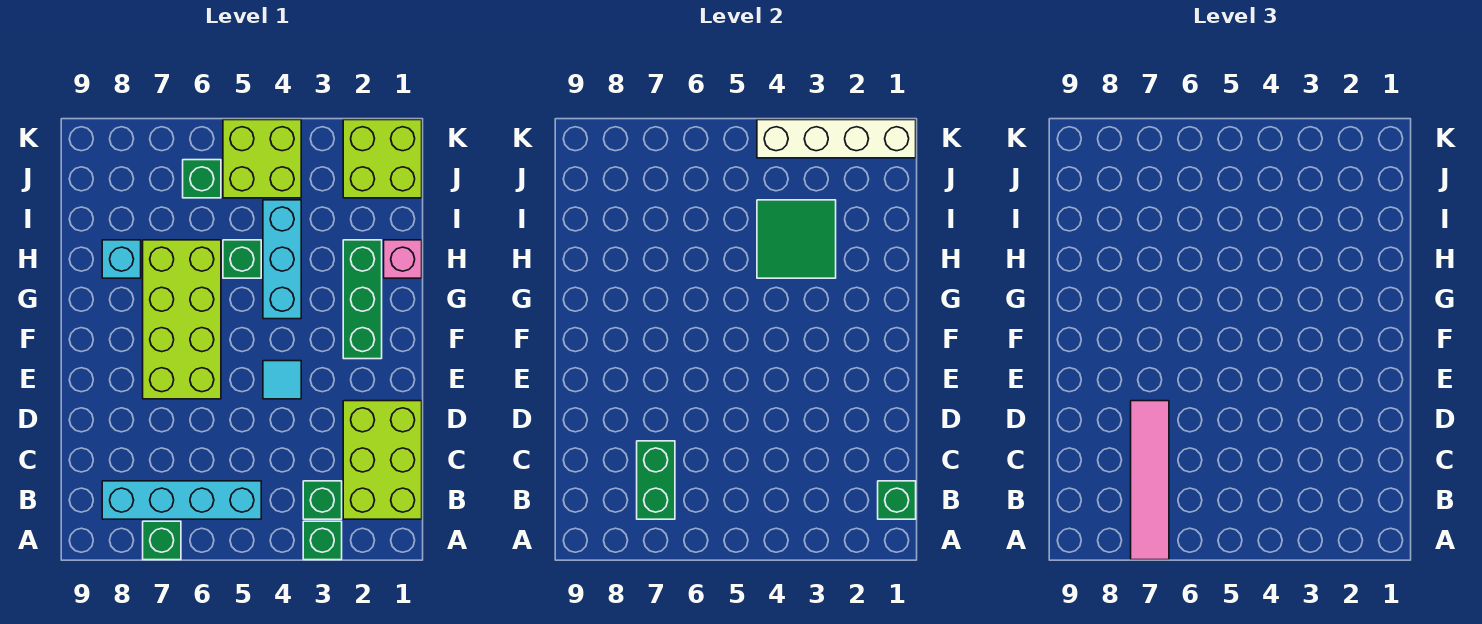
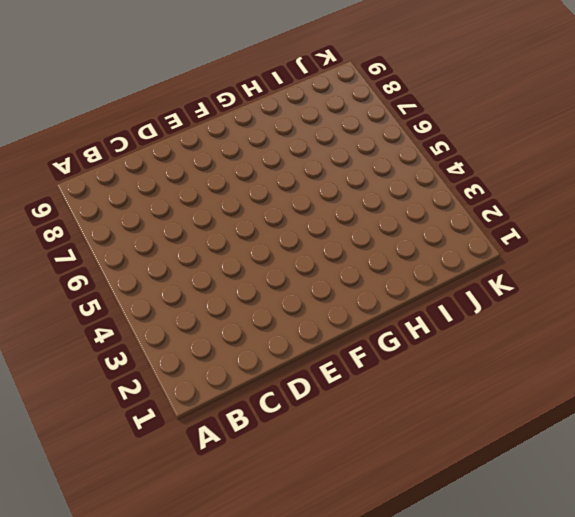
none -> green 1x1 brick [303,521,342,560]
none -> green 1x1 brick [143,521,181,560]
none -> lime 2x3 brick [343,401,422,519]

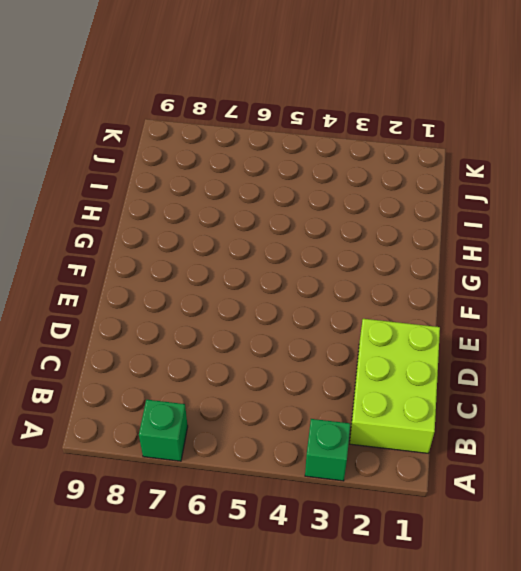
none -> green 1x1 brick [303,481,342,519]
none -> cyan 1x4 brick [102,481,261,519]
none -> cyan 1x1 tile [263,361,301,399]

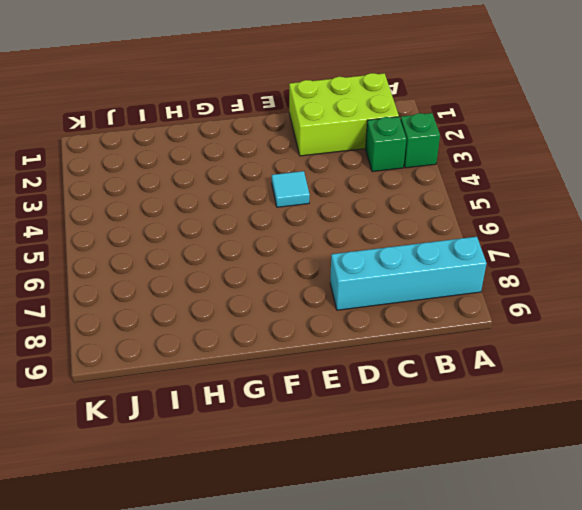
cyan 1x4 brick [330,237,487,310] -> cyan 1x4 brick turned to [102,481,261,519]
none -> green 1x1 brick [143,521,181,560]
none -> lime 2x4 brick [143,240,221,399]
none -> green 1x3 brick [343,240,382,359]

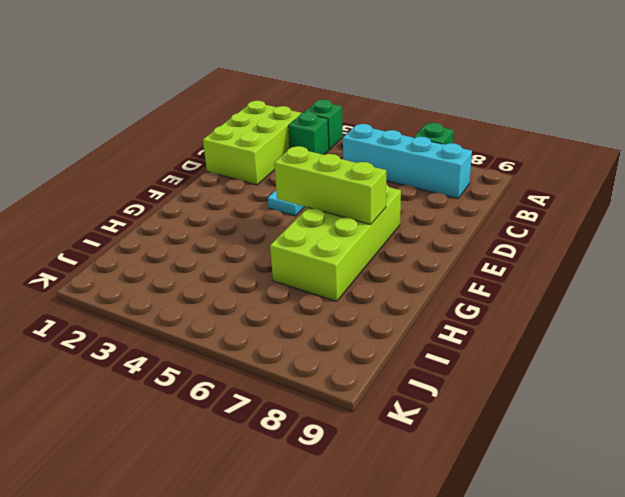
lime 1x3 brick [274,146,386,224] -> none
none -> green 1x3 brick [343,240,382,359]
none -> cyan 1x3 brick [263,200,301,319]
none -> pink 1x1 brick [384,240,422,278]

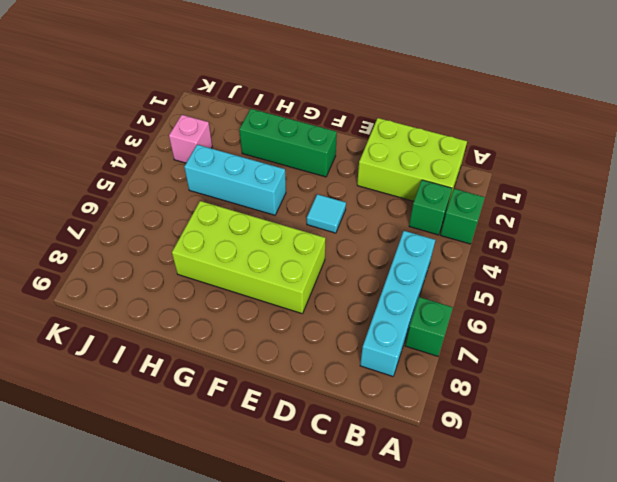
pink 1x1 brick [169,115,212,163] -> pink 1x1 brick moved to [384,240,422,278]
none -> green 1x1 brick [223,240,261,278]
none -> cyan 1x1 brick [102,240,141,278]
none -> lime 2x2 brick [343,120,422,198]

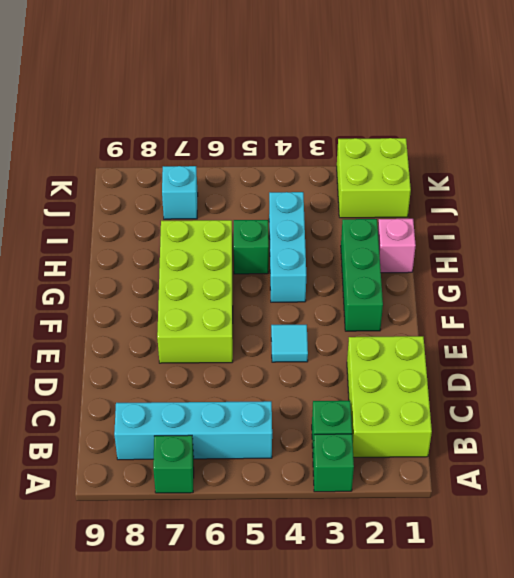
cyan 1x1 brick [162,166,198,219] -> cyan 1x1 brick moved to [102,240,141,278]
none -> lime 2x2 brick [223,120,301,198]
none -> green 1x1 brick [183,160,221,198]
none -> green 1x1 brick [878,481,916,519]

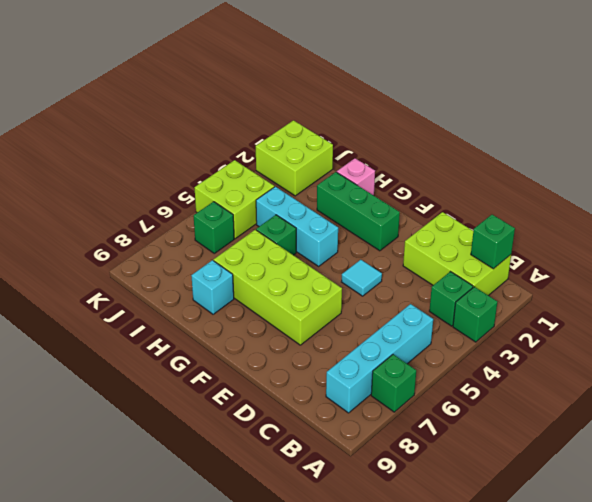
none -> green 1x2 brick [637,441,675,519]
none -> green 2x2 tile [757,200,836,278]
none -> white 1x4 brick [757,120,916,158]

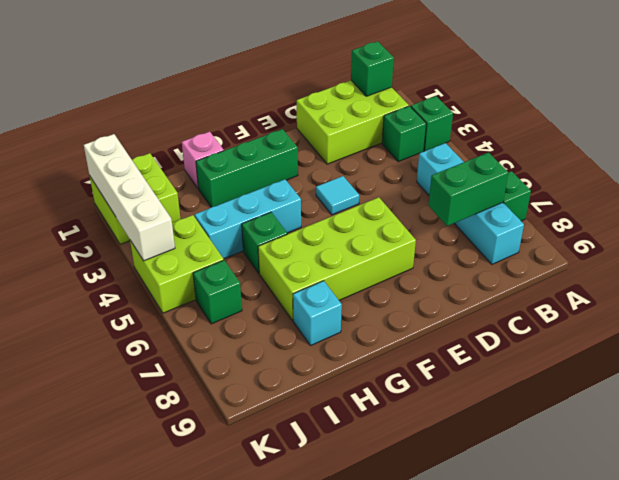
none -> green 2x2 tile [757,200,836,278]
none -> pink 1x4 tile [1131,401,1169,560]

